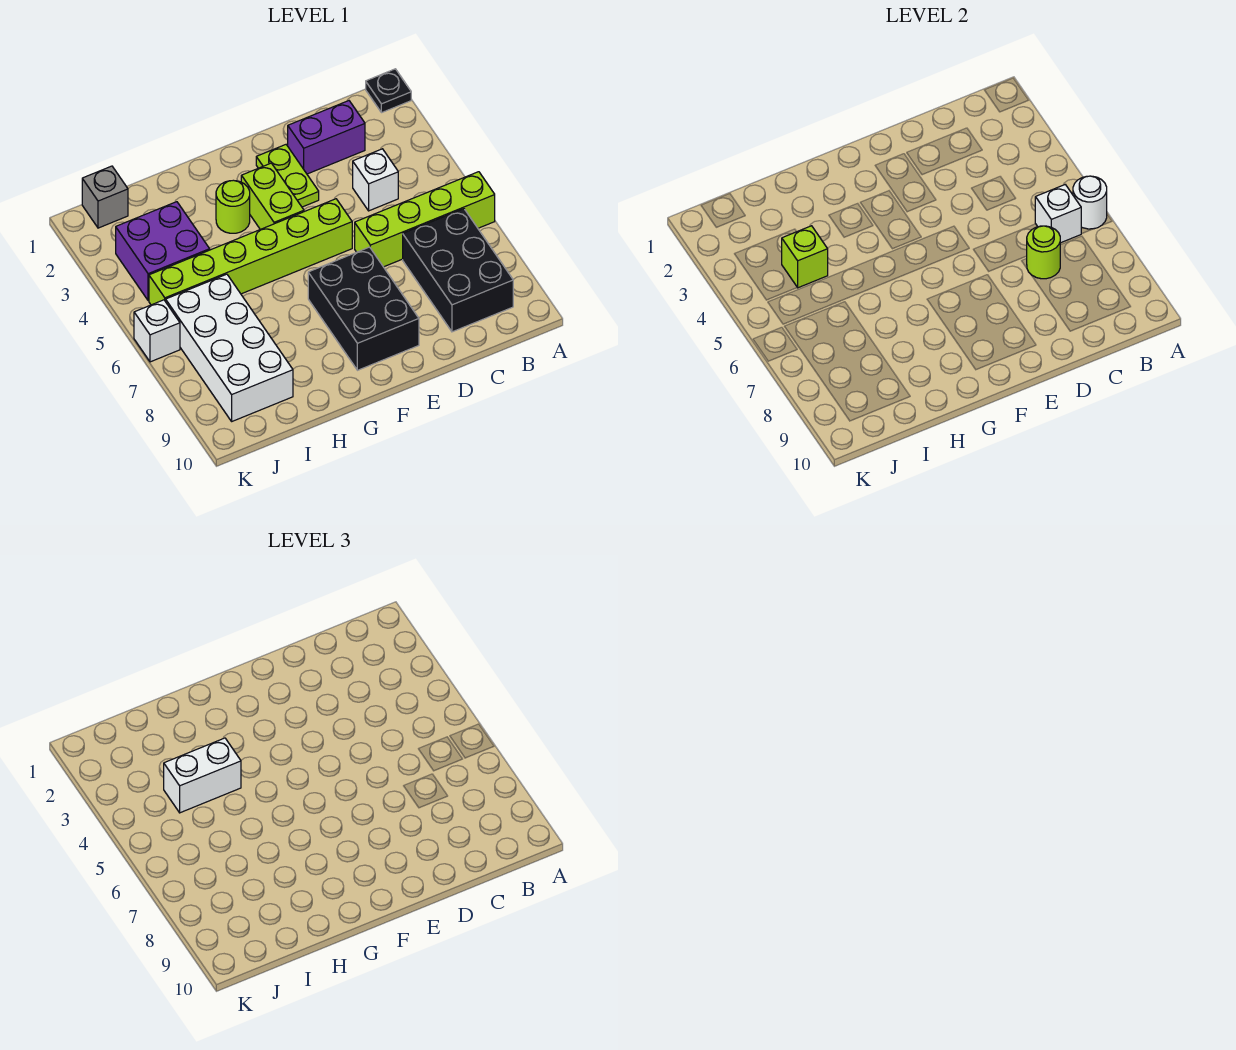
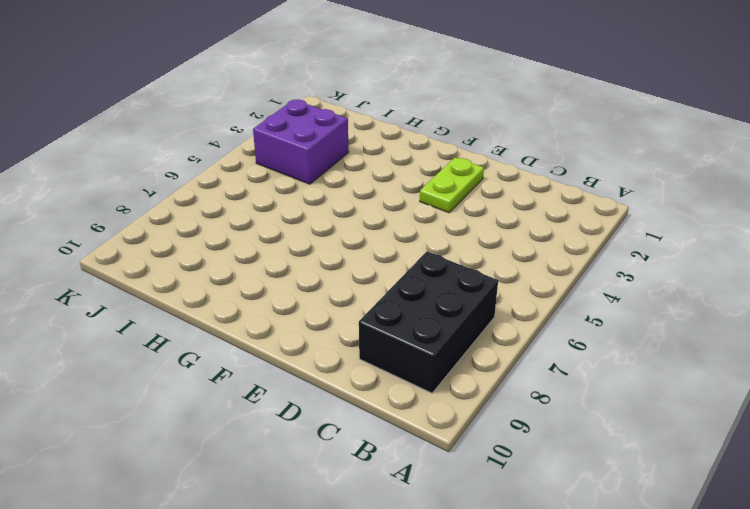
none -> black 1x1 plate [366,69,411,113]
none -> lime 1x4 brick [355,172,495,267]
none -> purple 1x2 brick [288,101,365,174]

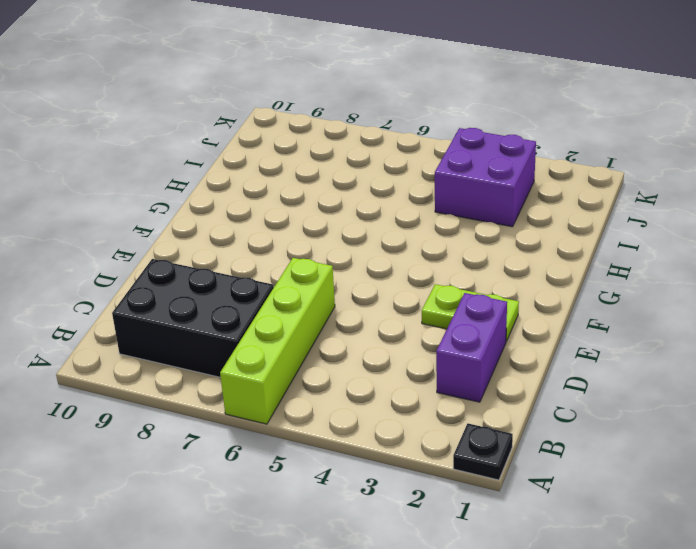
none -> white 1x1 brick [353,149,398,211]
none -> lime 1x6 brick [149,199,352,305]
none -> black 2x3 brick [308,247,419,370]

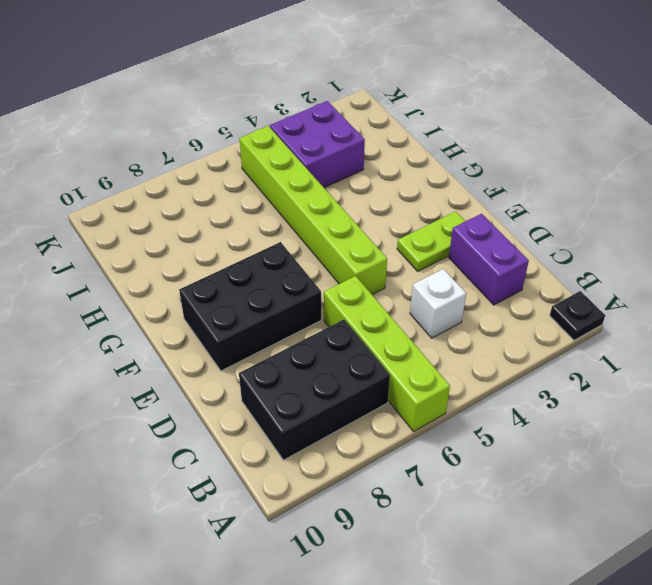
none -> lime 1x2 brick [241,163,304,229]
none -> lime 1x1 round brick [216,180,250,233]
none -> white 2x4 brick [166,274,293,421]

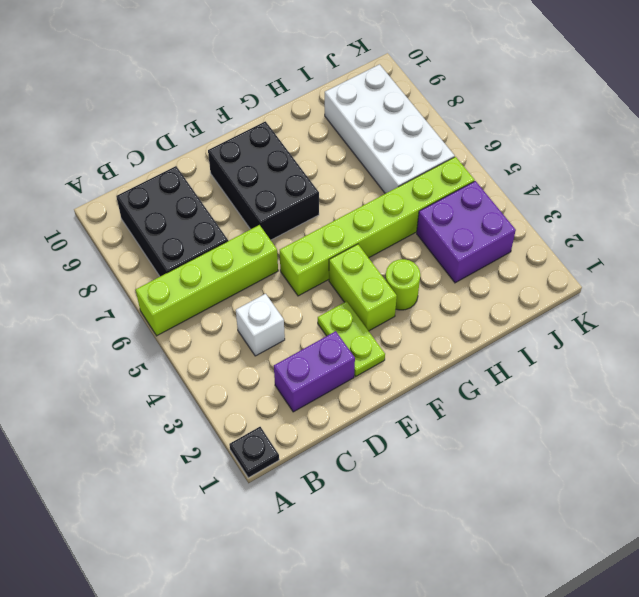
none -> grey 1x1 brick [82,166,128,228]
none -> white 1x1 brick [134,300,180,362]
none -> white 1x1 round brick [1073,176,1107,229]

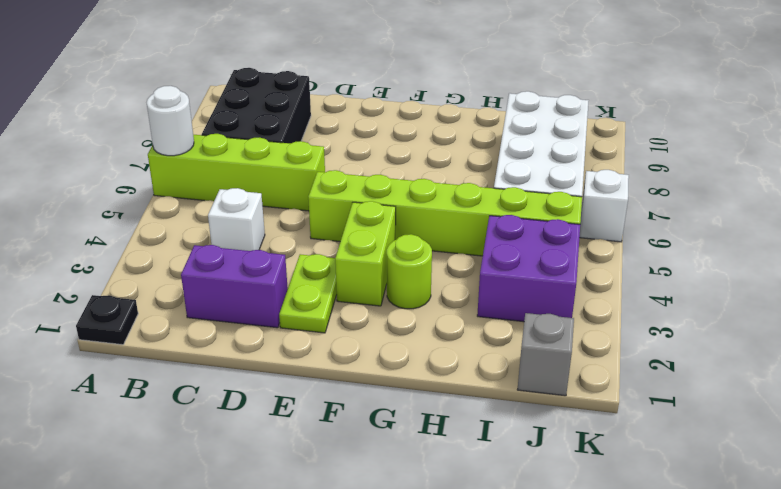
none -> black 2x3 brick [308,247,419,370]
none -> white 1x1 brick [1035,185,1081,243]
none -> lime 1x1 round brick [1027,226,1060,279]

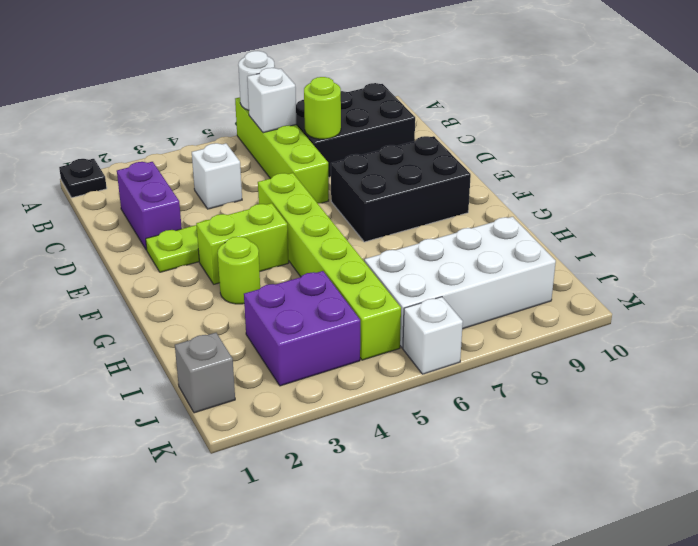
none -> lime 1x1 brick [782,226,828,288]
none -> white 1x2 brick [164,738,241,813]

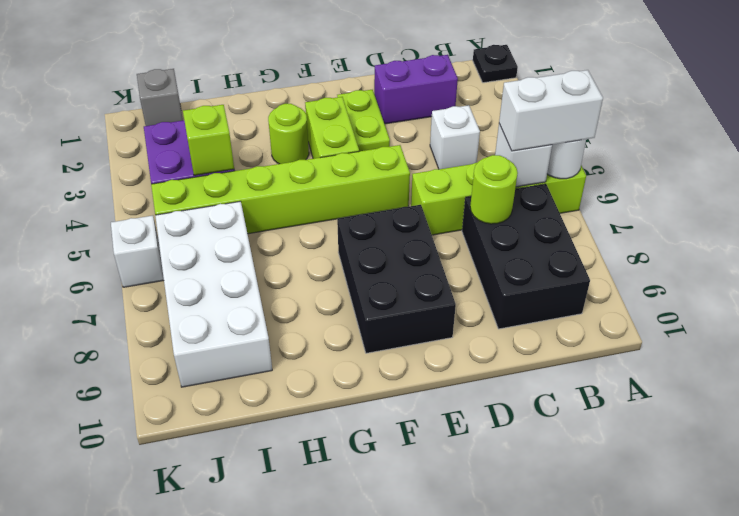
white 1x2 brick [499,70,603,151] -> white 1x2 brick moved to [164,738,241,813]

